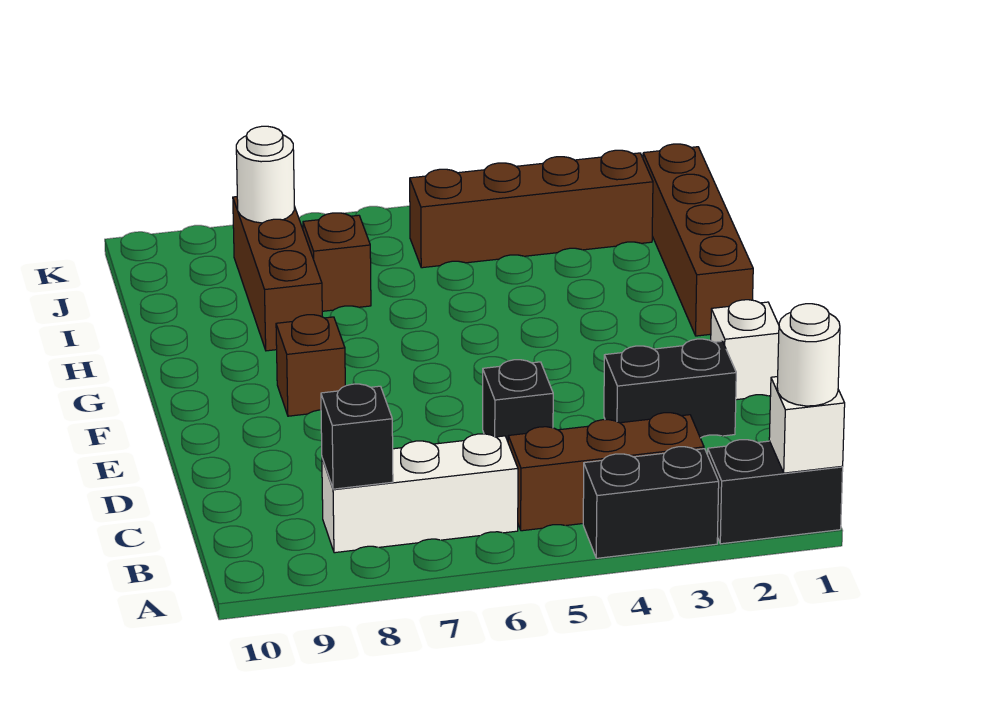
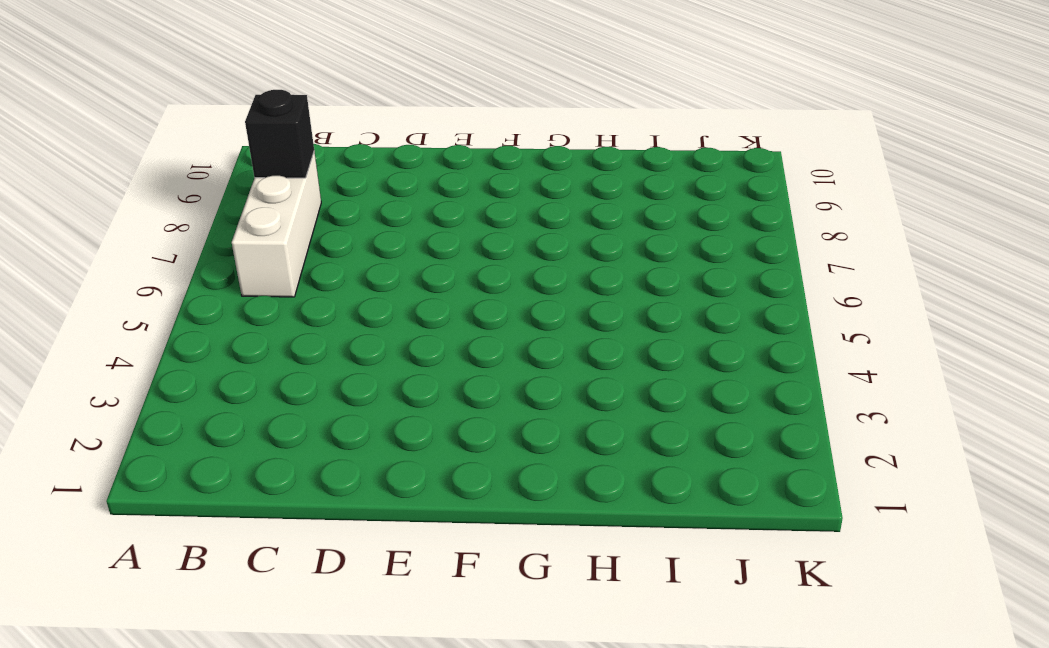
none -> black 1x2 brick [708,440,843,544]
none -> black 1x2 brick [583,447,719,558]
none -> brown 1x3 brick [508,413,704,531]

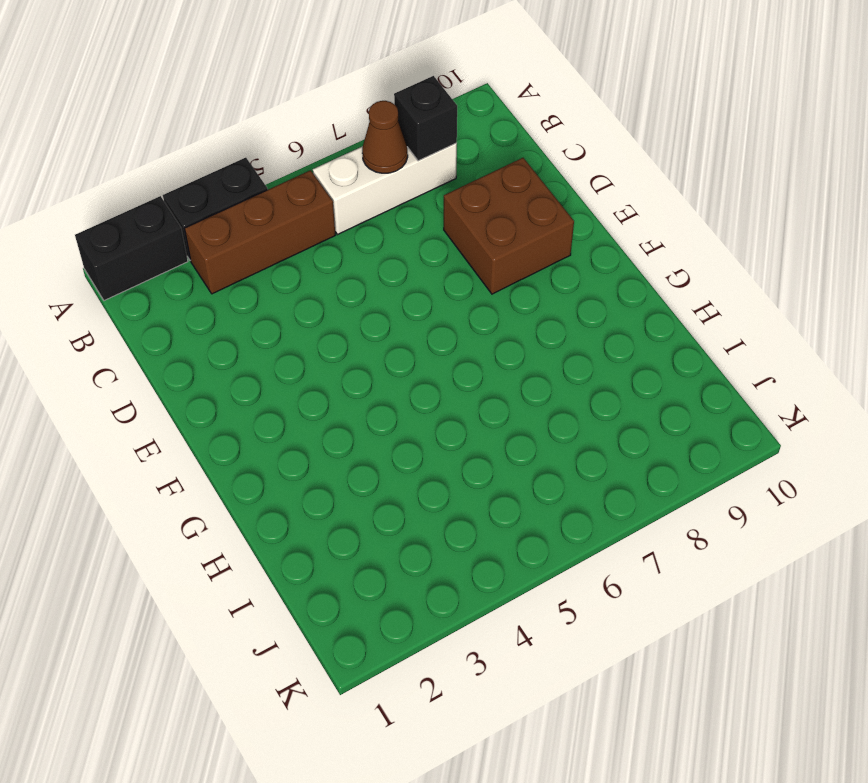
brown 1x1 cone [362,101,408,173] -> none
brown 2x2 brick [444,158,574,294] -> none
none -> black 1x2 brick [604,339,736,438]
none -> black 1x1 brick [483,360,553,441]
none -> white 1x1 brick [711,300,779,400]

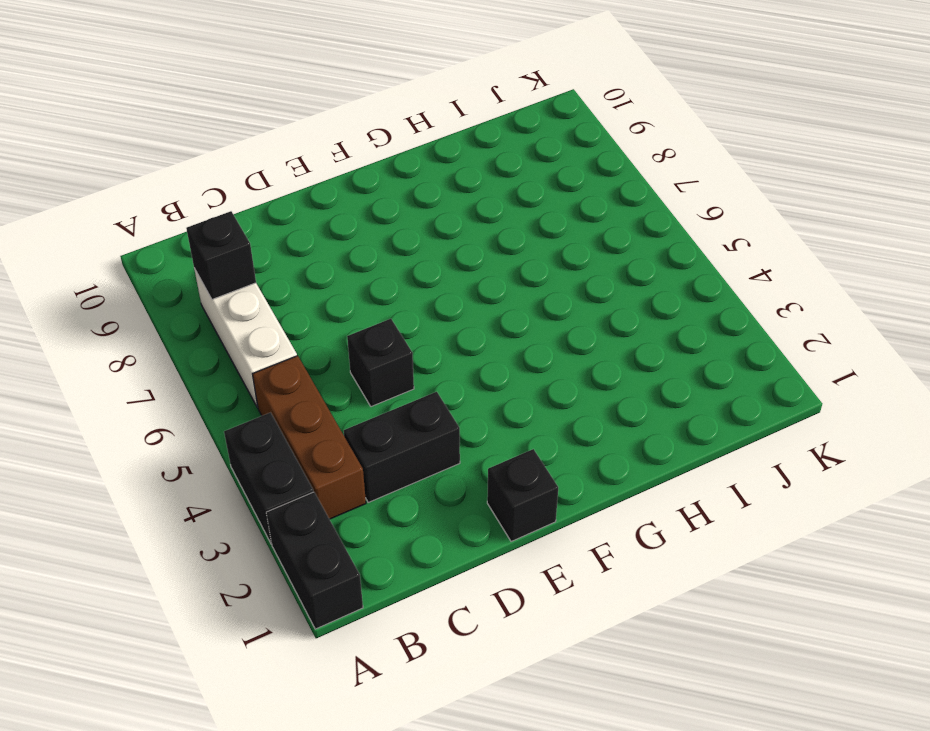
black 1x2 brick [344,392,460,502] -> black 1x2 brick turned to [604,339,736,438]
black 1x1 brick [487,449,558,542] -> white 1x1 brick [711,300,779,400]
none -> brown 1x1 brick [276,315,345,416]
none -> brown 1x4 brick [643,144,753,336]
none -> brown 1x3 brick [233,197,322,351]

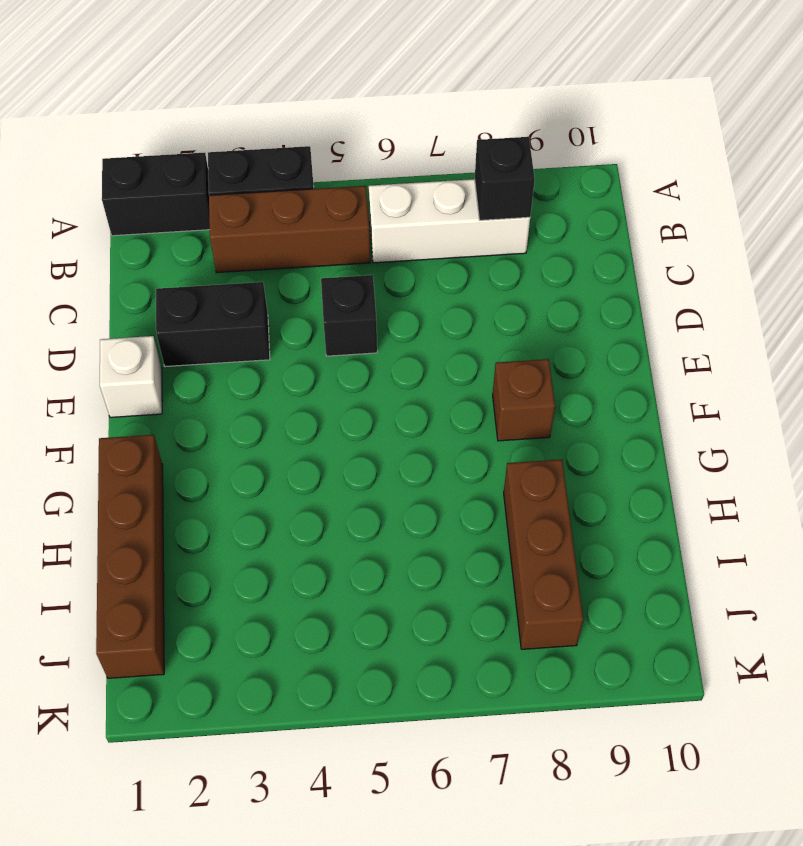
none -> brown 1x1 brick [303,213,371,311]
none -> brown 1x4 brick [410,150,653,268]
none -> white 1x1 brick [769,377,845,473]

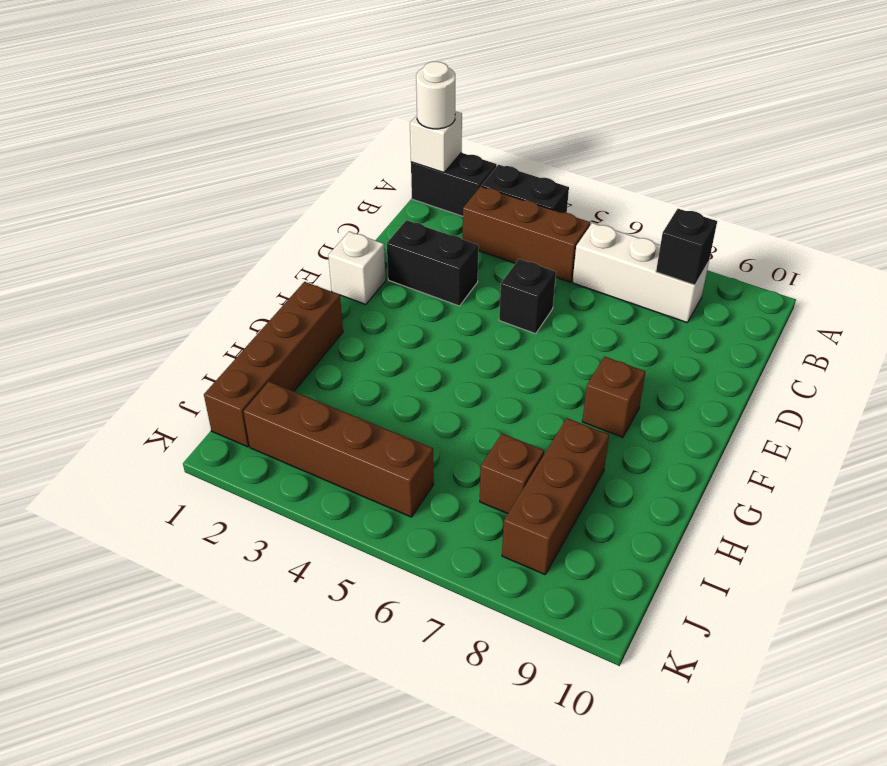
none -> white 1x1 round brick [236,126,295,223]

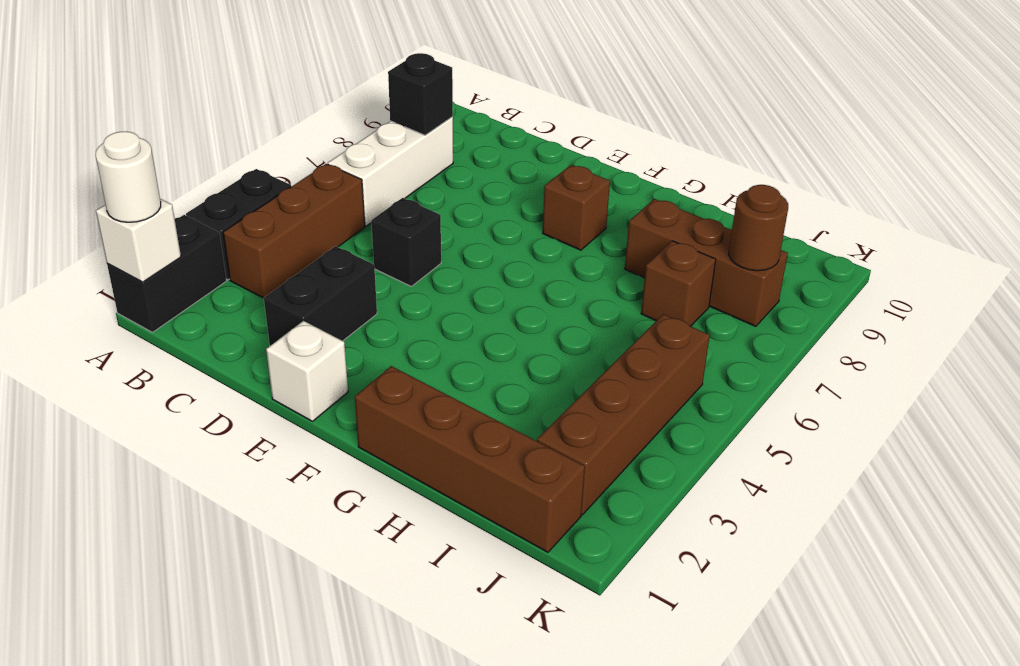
brown 1x1 round brick [729,185,788,271] -> white 1x1 round brick [236,126,295,223]

